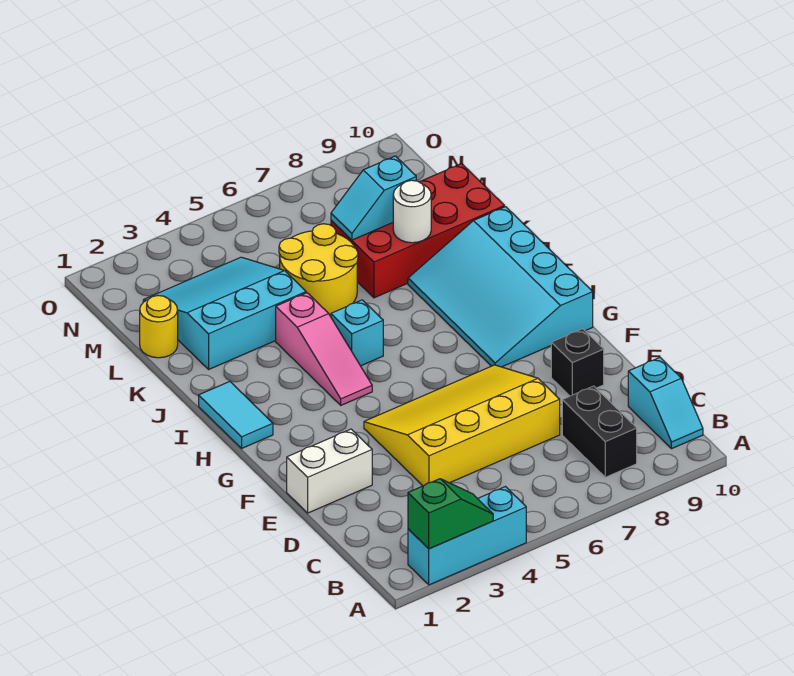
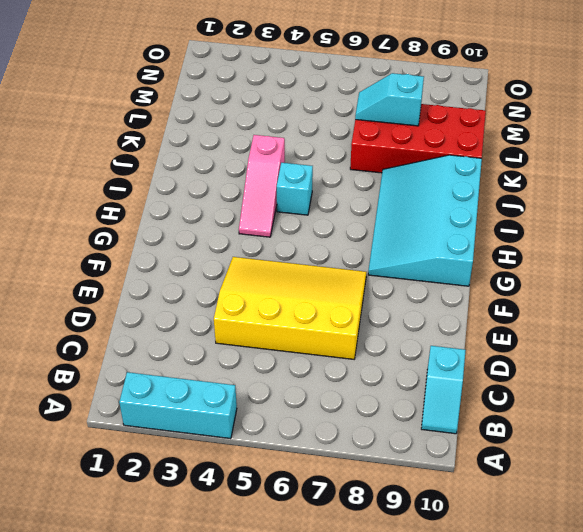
none -> black 1x2 brick [562,386,637,477]
none -> white 1x2 brick [287,429,372,513]
none -> black 1x1 brick [551,329,604,396]

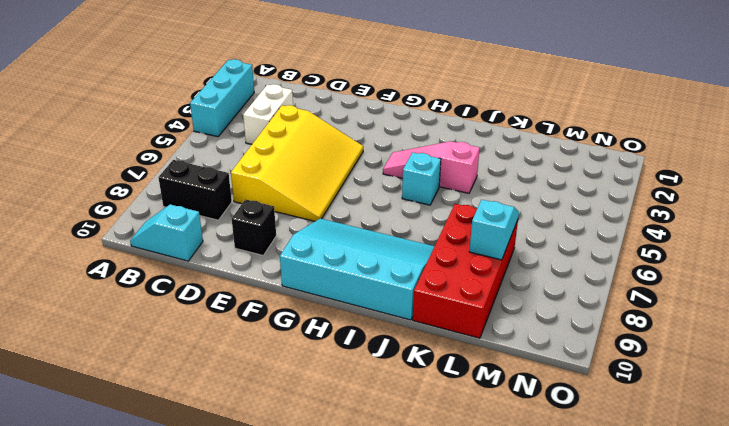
white 1x2 brick [243,84,293,144] -> white 1x2 brick moved to [287,429,372,513]
none -> cyan 1x2 tile [199,382,273,448]
none -> cyan 3x3 slope [143,257,306,369]
none -> yellow 2x2 round brick [279,224,358,316]

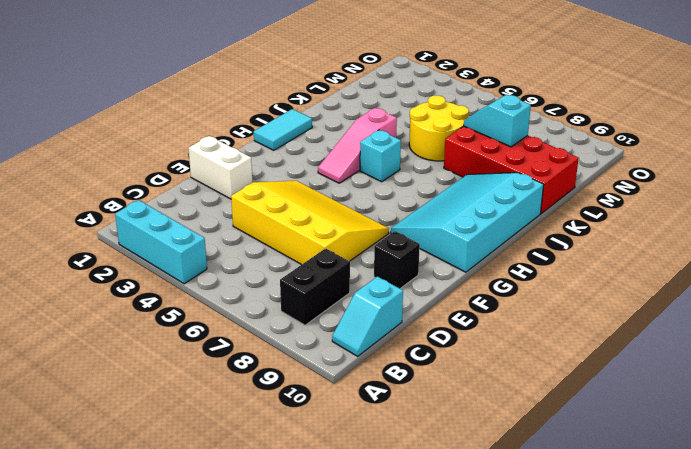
none -> cyan 3x3 slope [143,257,306,369]
none -> yellow 1x1 round brick [140,296,178,358]
none -> green 1x2 slope [408,479,493,549]

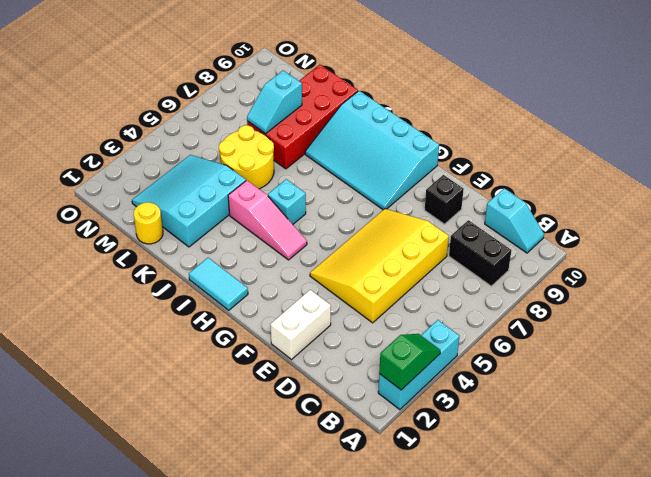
none -> white 1x1 round brick [393,180,431,243]

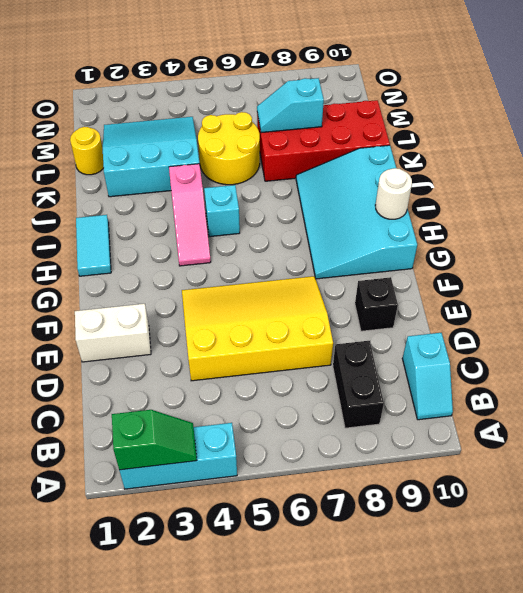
white 1x1 round brick [375,168,412,219] -> white 1x1 round brick moved to [393,180,431,243]

